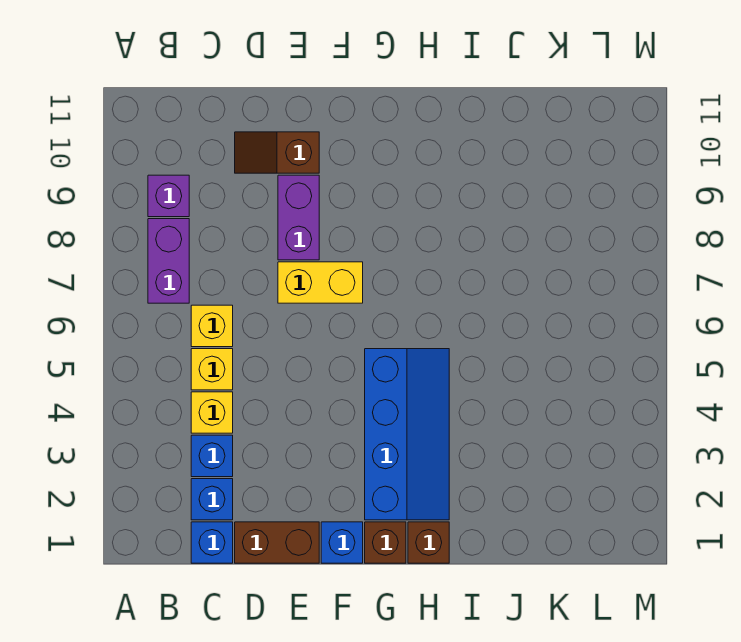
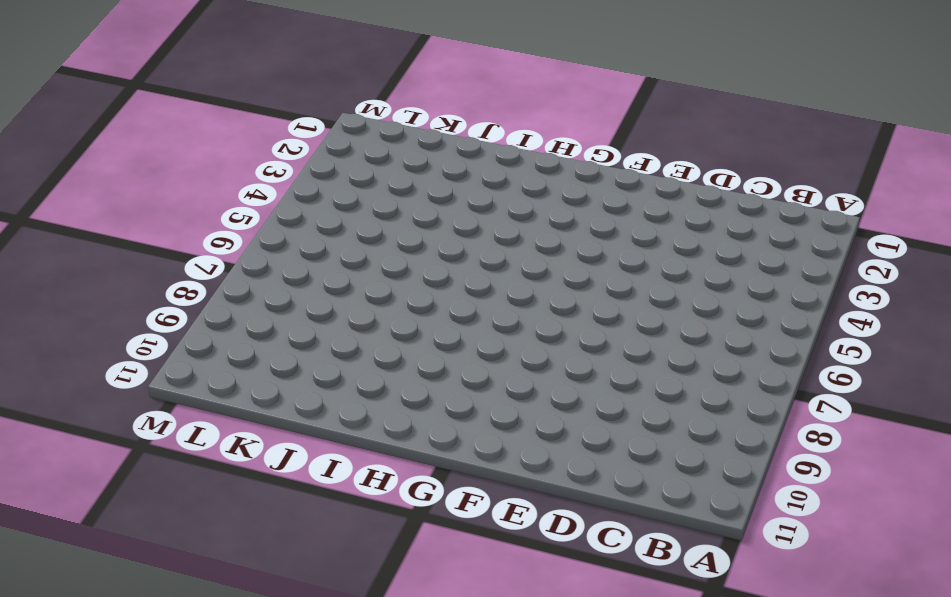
none -> purple 1x2 brick [148,219,189,303]
none -> purple 1x1 brick [148,175,189,217]
none -> blue 1x1 brick [191,522,233,563]

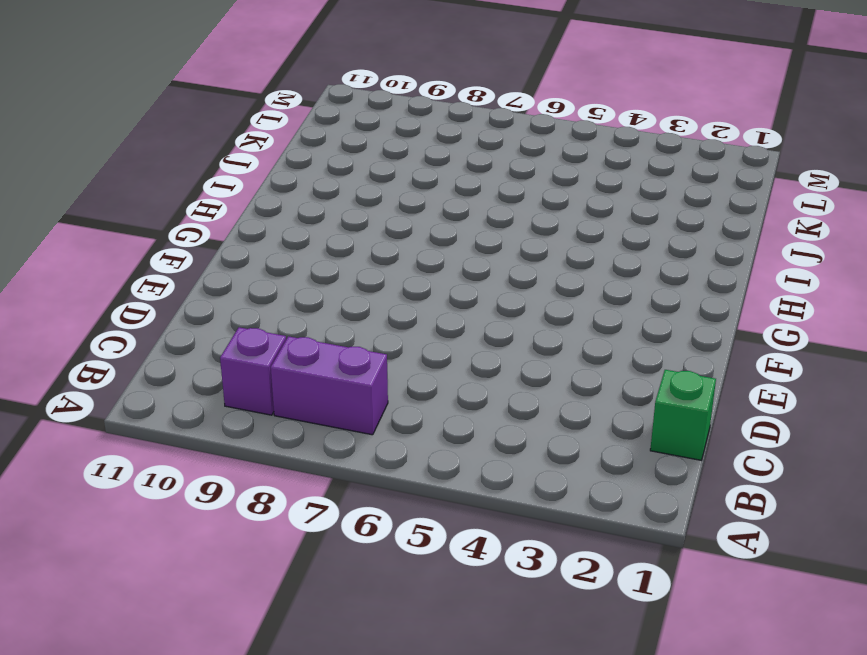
green 1x1 brick [650,370,716,460] -> blue 1x1 brick [191,522,233,563]
none -> blue 1x1 brick [191,479,233,520]
none -> blue 1x1 brick [191,435,233,477]
none -> yellow 1x1 brick [191,392,233,433]

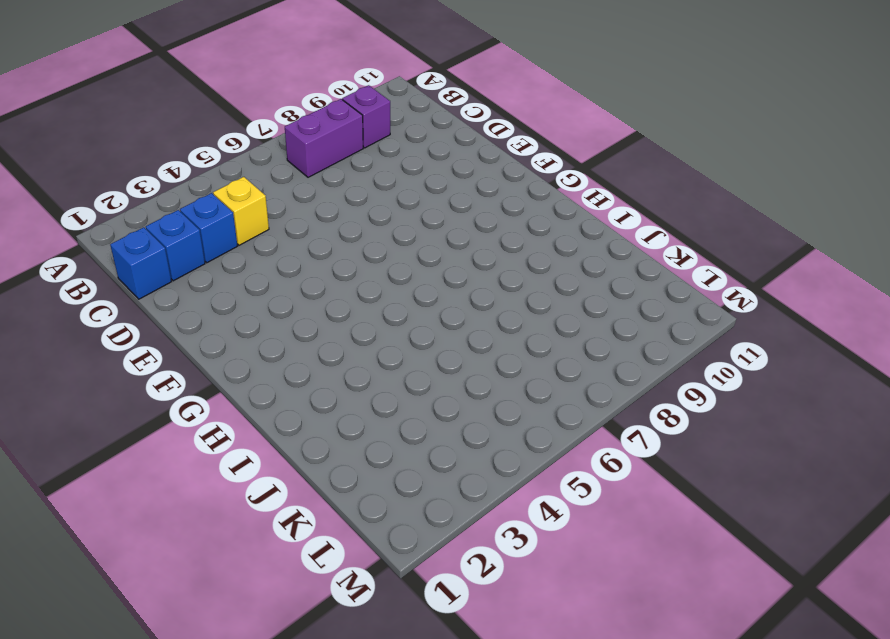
none -> yellow 1x1 brick [191,349,233,390]
none -> yellow 1x1 brick [191,305,233,347]
none -> brown 1x2 brick [235,522,319,563]

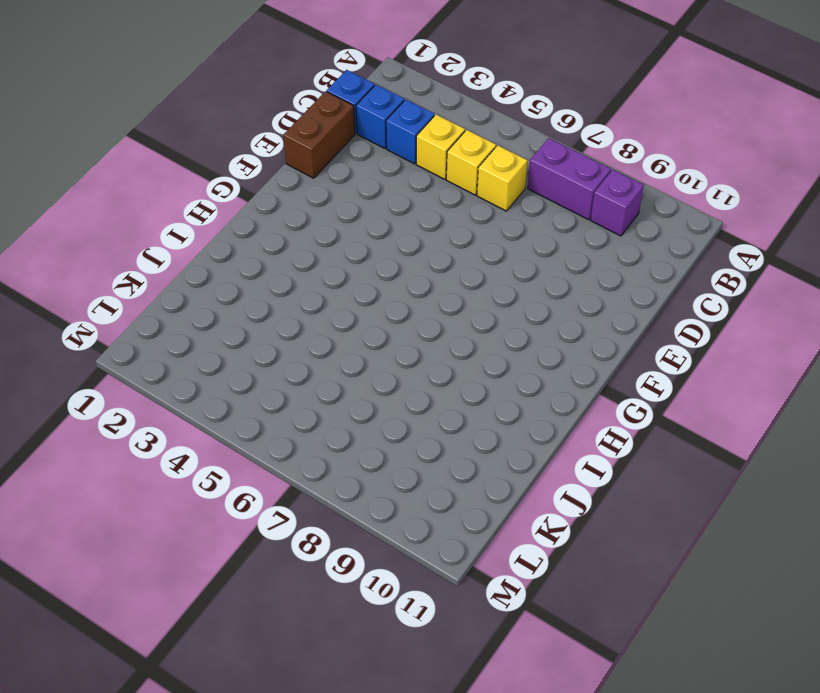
none -> brown 1x2 slope [235,132,319,173]
none -> yellow 1x2 brick [278,262,363,303]
none -> purple 1x2 brick [278,175,319,260]

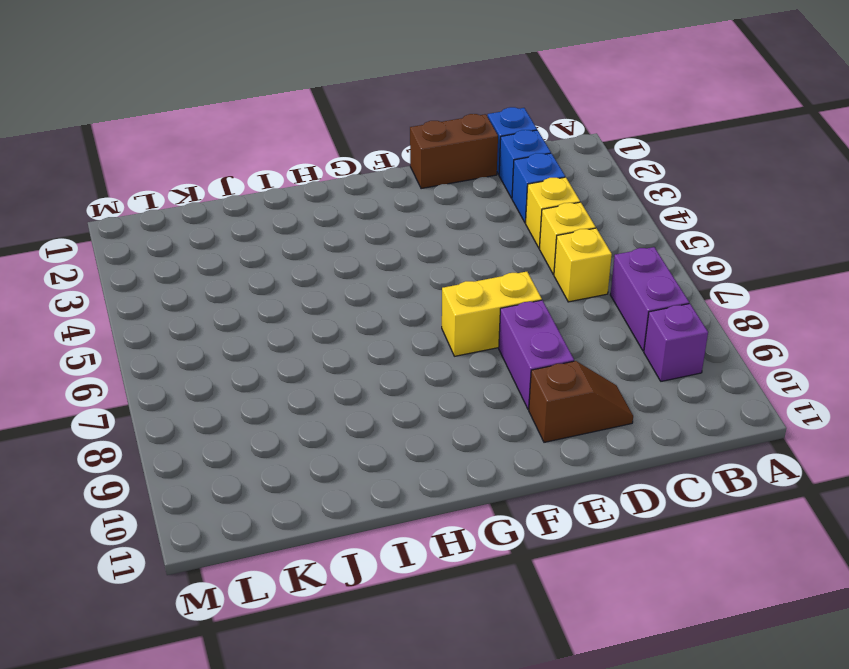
none -> blue 1x1 brick [321,522,363,563]
none -> brown 1x1 brick [365,522,406,563]
none -> blue 2x4 slope [365,349,449,520]

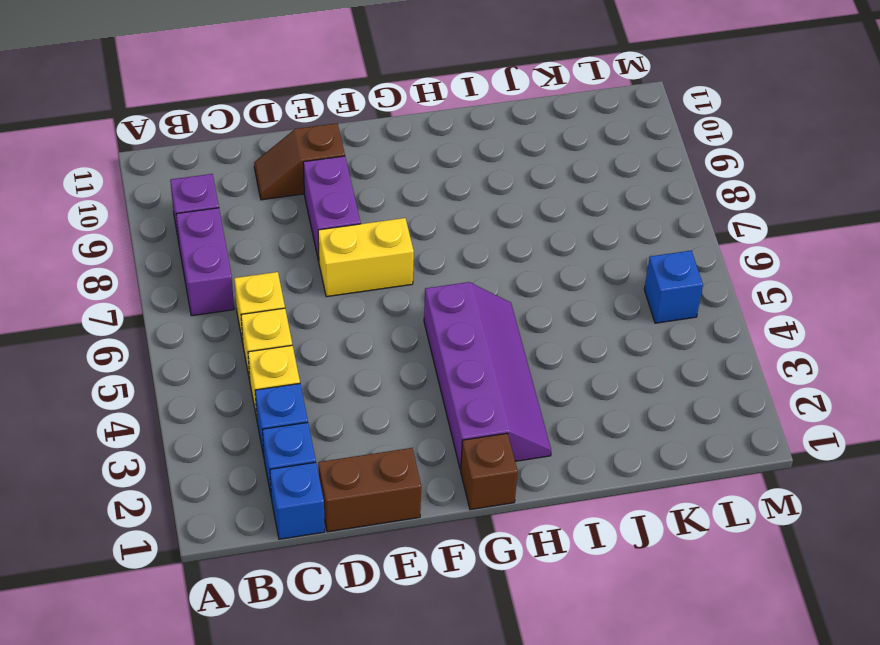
purple 2x4 slope [424,282,551,470] -> blue 2x4 slope [365,349,449,520]
blue 1x1 brick [644,251,703,323] -> blue 1x1 brick moved to [321,522,363,563]
none -> brown 1x1 brick [408,522,449,563]

